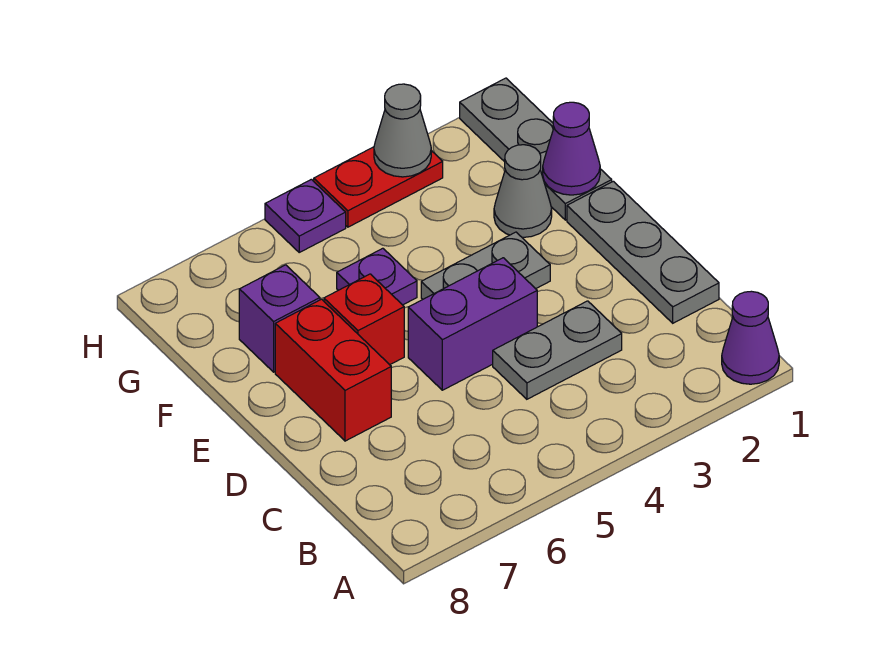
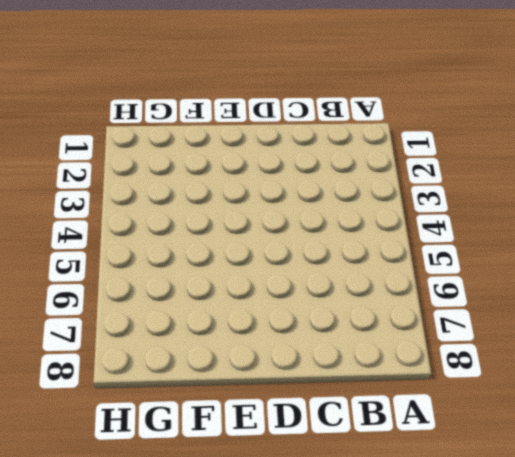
none -> purple 1x1 cone [722,291,779,384]
none -> grey 1x3 plate [567,181,719,323]
none -> grey 1x2 plate [493,301,622,399]

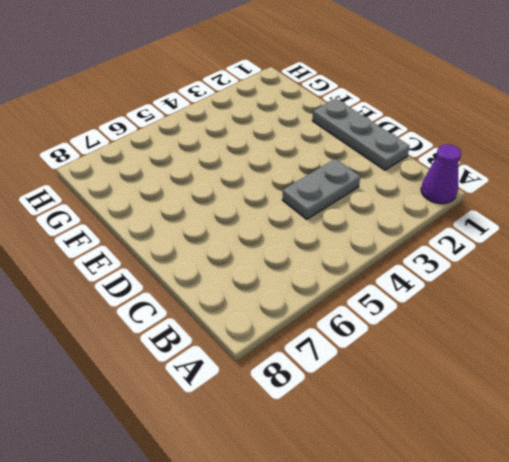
none -> purple 1x2 brick [408,258,537,390]
none -> red 1x2 brick [275,299,391,441]
none -> grey 1x2 plate [421,232,550,299]

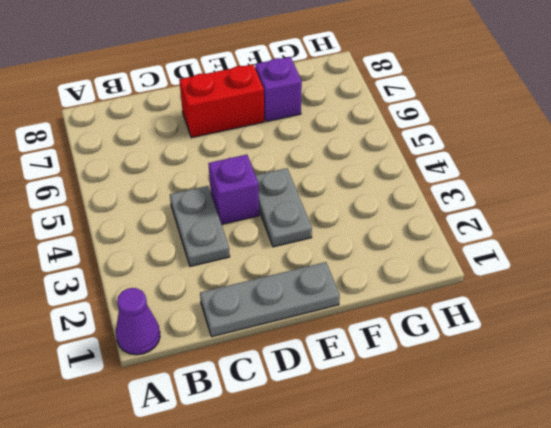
purple 1x1 brick [208,155,259,225] -> purple 1x2 brick [408,258,537,390]
none -> red 1x1 brick [324,274,404,365]
none -> grey 1x3 plate [460,78,612,220]
none -> grey 1x1 cone [494,145,552,237]

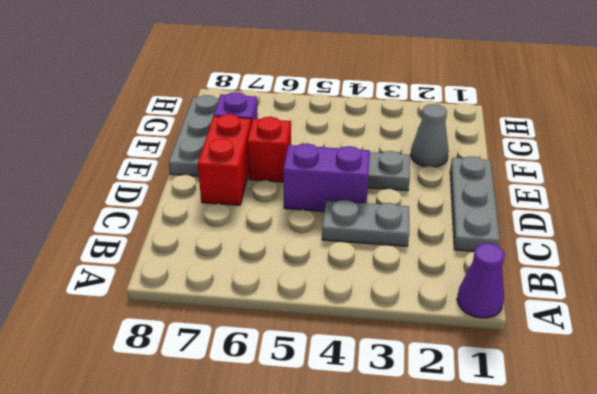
grey 1x3 plate [169,95,219,176] -> grey 1x3 plate moved to [460,78,612,220]
none -> purple 1x1 plate [337,248,417,305]
none -> red 1x2 plate [314,147,443,227]
none -> purple 1x1 plate [265,179,346,252]

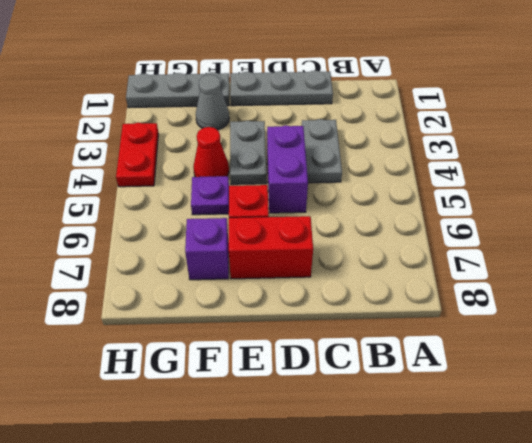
red 1x1 cone [193,127,229,177] -> none
none -> purple 1x1 cone [722,291,779,384]
none -> purple 1x1 plate [265,179,346,252]
none -> purple 1x1 cone [543,102,600,195]

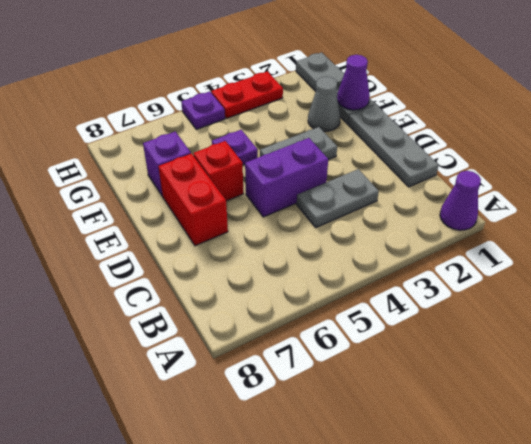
none -> grey 1x1 cone [374,84,431,177]

